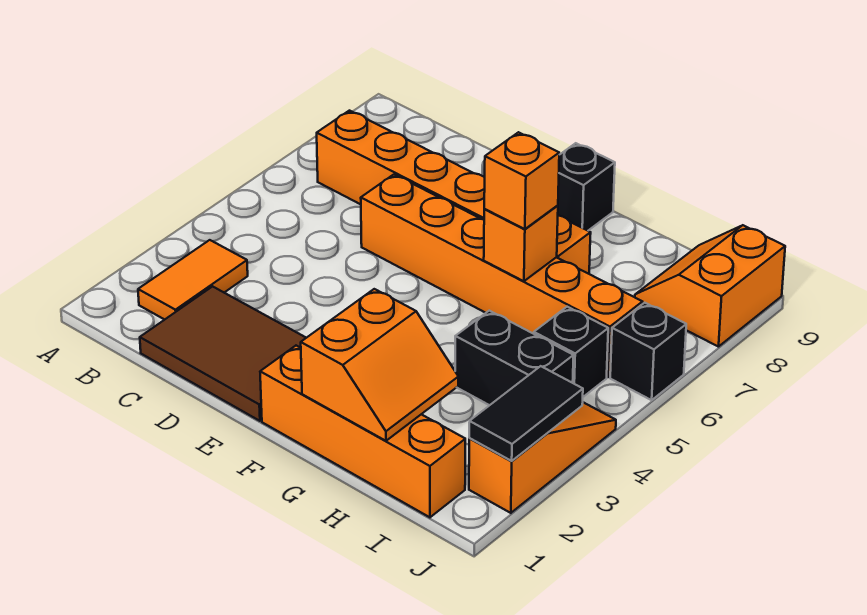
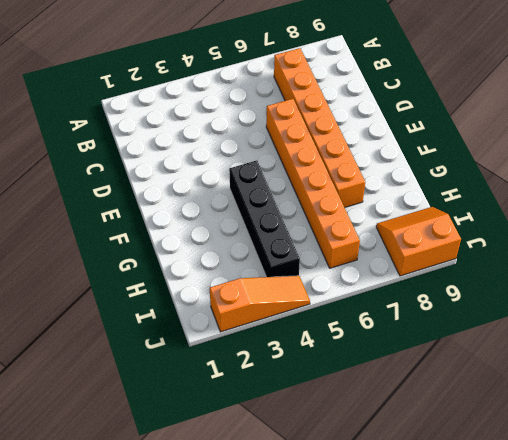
black 1x4 brick [229,160,300,277] -> black 1x2 brick [455,311,574,405]
none -> orange 1x2 tile [138,240,248,320]
none -> brown 2x3 tile [140,286,306,421]
none -> orange 1x4 brick [260,346,465,517]

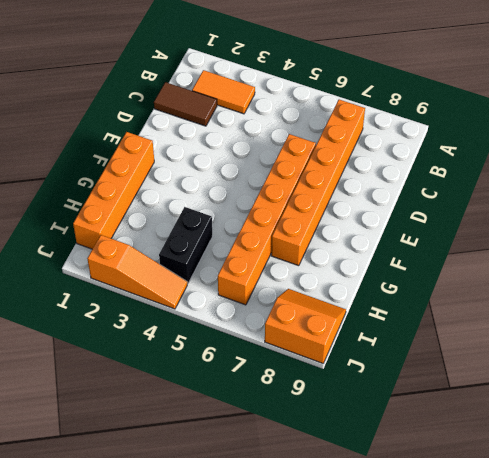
brown 1x2 tile [154,82,217,126] -> brown 2x3 tile [140,286,306,421]
none -> black 1x1 brick [558,143,615,231]
none -> black 1x1 brick [534,307,608,397]
none -> black 1x1 brick [610,303,686,400]

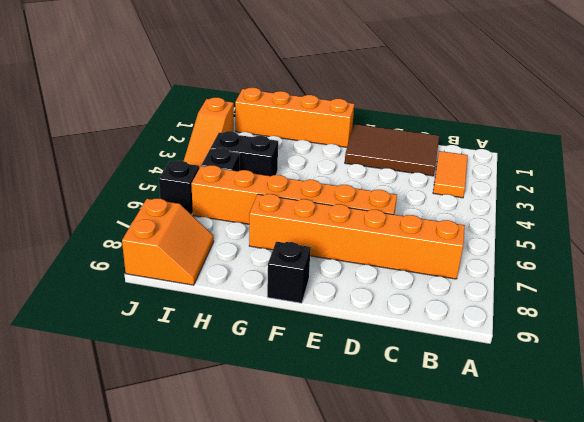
none -> orange 2x2 slope [301,289,458,441]
none -> orange 1x1 brick [484,205,558,281]
none -> black 1x2 tile [469,366,583,461]

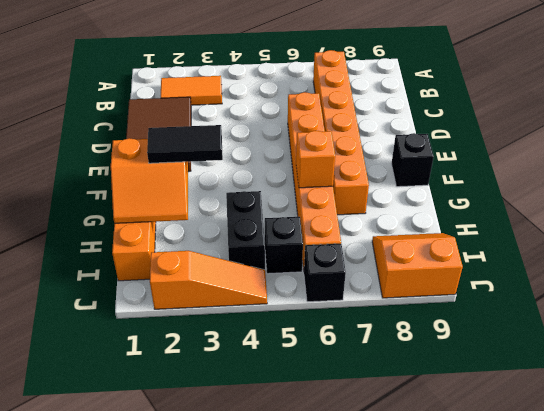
black 1x2 tile [147,125,223,163] -> black 1x2 tile moved to [469,366,583,461]
none -> orange 1x1 brick [484,132,559,229]

